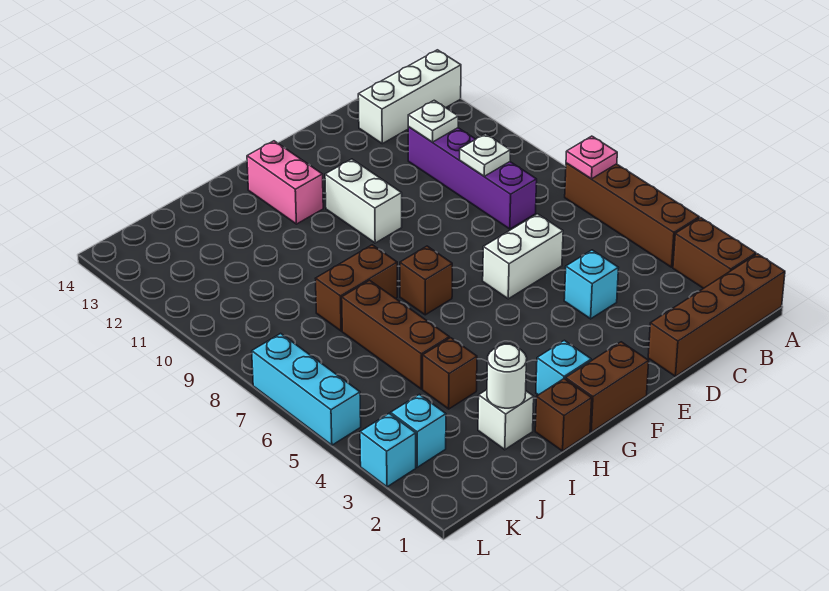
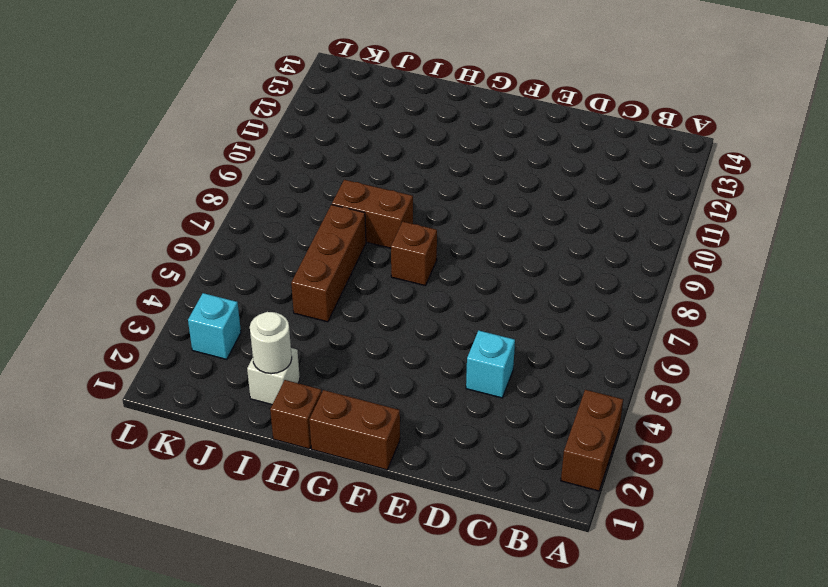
none -> brown 1x4 brick [648,254,785,376]
none -> brown 1x4 brick [565,163,699,267]
none -> white 1x3 brick [358,50,461,144]

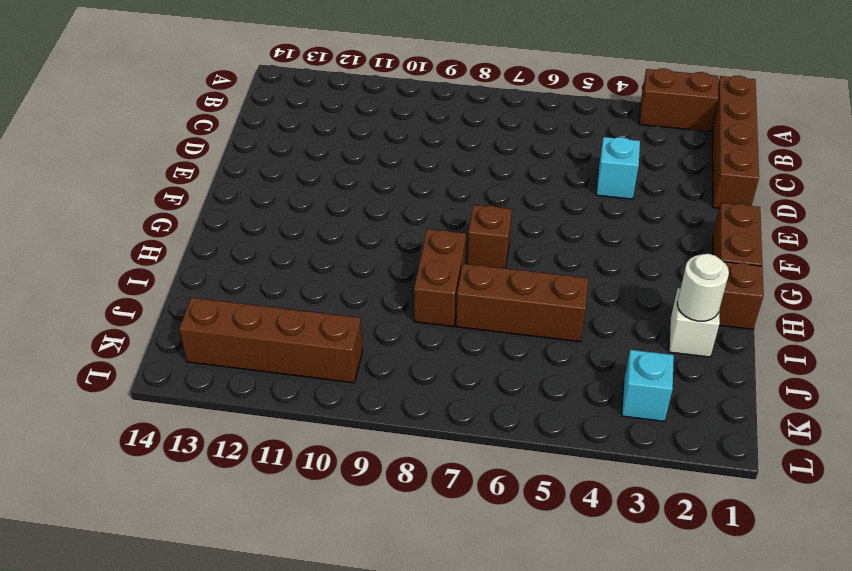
brown 1x4 brick [179,297,363,383] -> brown 1x4 brick moved to [565,163,699,267]
none -> white 1x3 brick [358,50,461,144]
none -> purple 1x4 brick [408,127,537,229]
none -> white 1x2 brick [483,214,563,299]

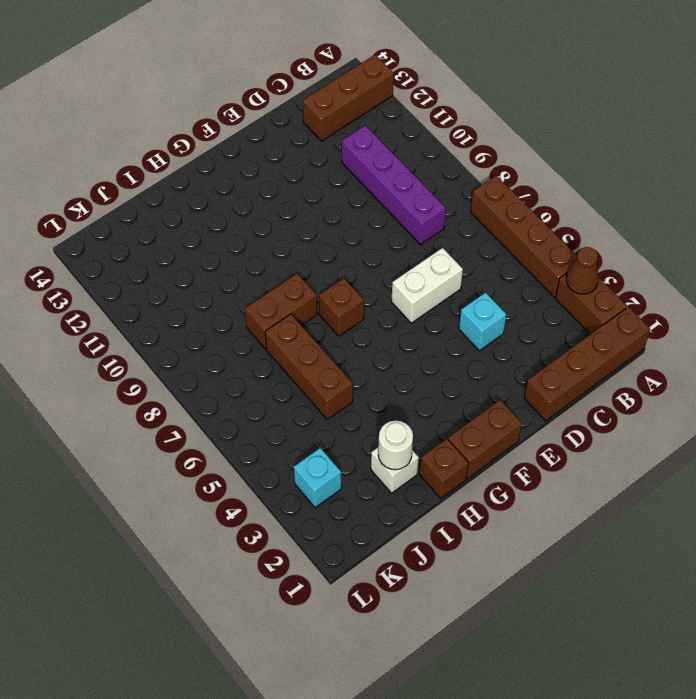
brown 1x1 cone [566,247,599,294] -> none
brown 1x3 brick [303,55,394,141] -> white 1x3 brick [358,50,461,144]
none -> white 1x2 brick [325,159,402,243]
none -> cyan 1x1 brick [536,340,591,395]
none -> pink 1x2 brick [247,141,323,224]

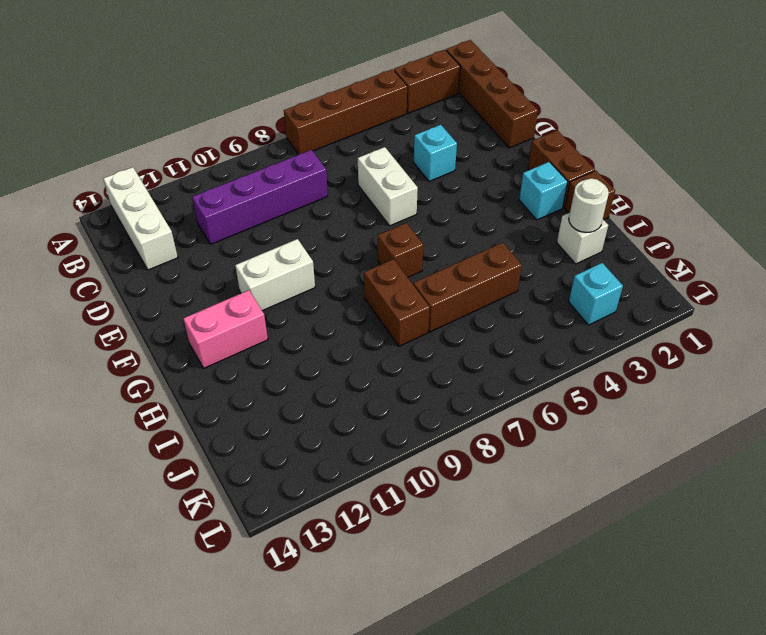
none -> brown 1x1 brick [423,338,477,409]
none -> cyan 1x1 brick [360,414,416,487]
none -> cyan 1x3 brick [252,333,361,445]

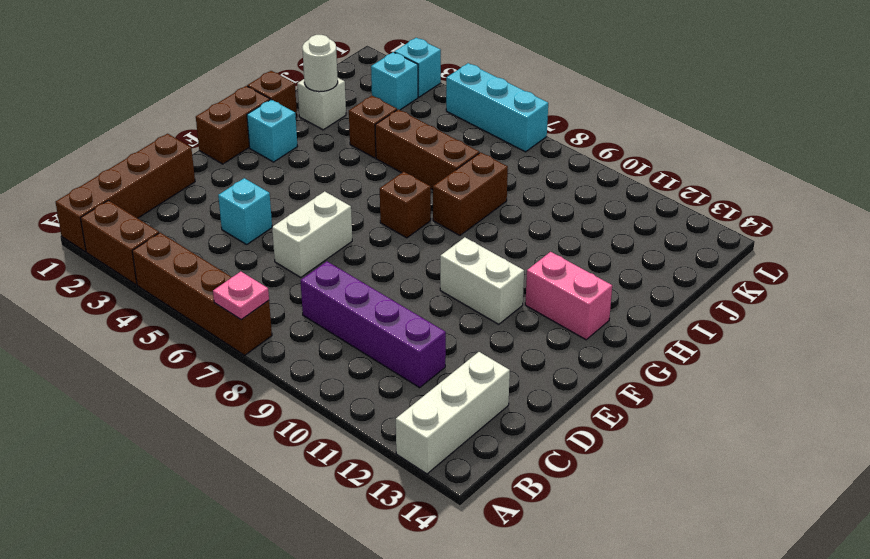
none -> white 1x1 plate [460,134,510,176]
none -> white 1x1 plate [408,100,458,142]

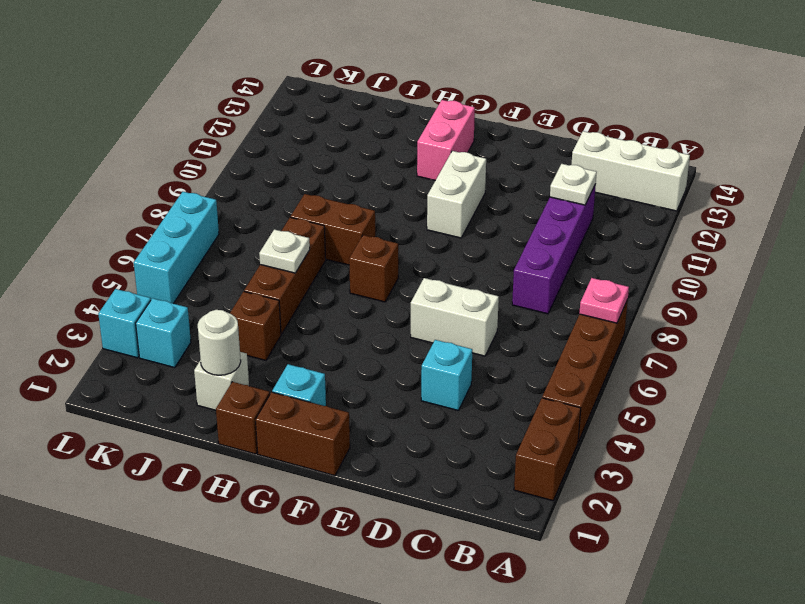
white 1x1 plate [259,229,310,273] -> white 1x1 plate moved to [460,134,510,176]
none -> brown 1x4 brick [648,254,785,376]

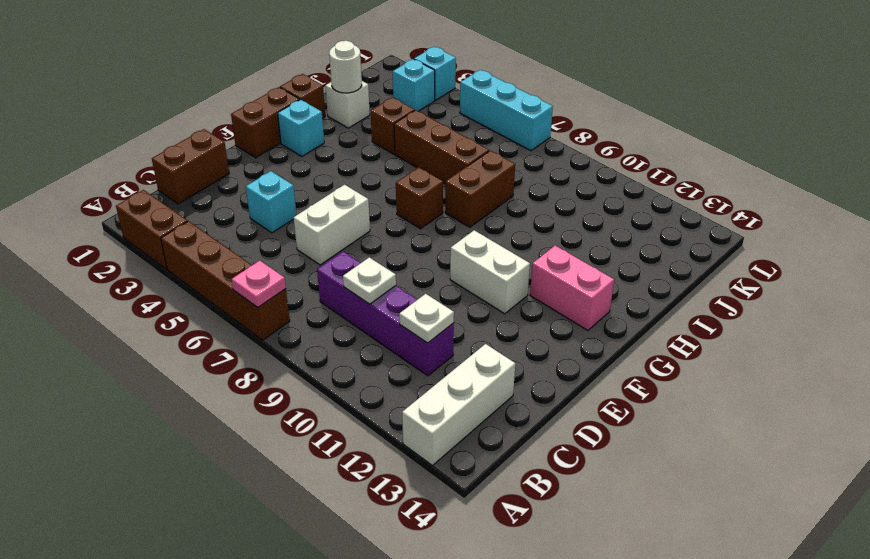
brown 1x2 brick [152,129,229,204] -> brown 1x4 brick [648,254,785,376]

